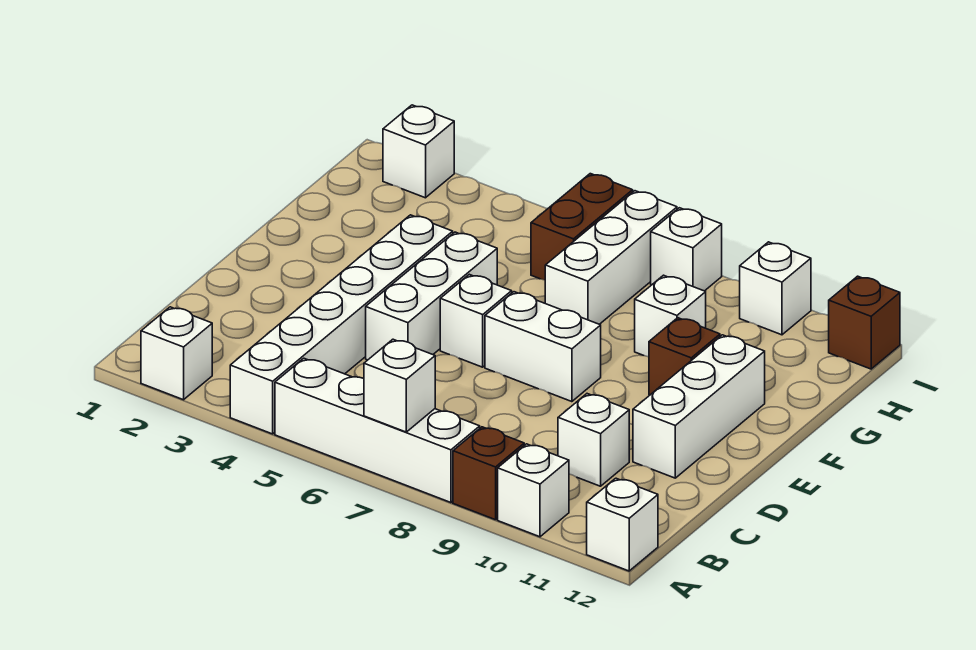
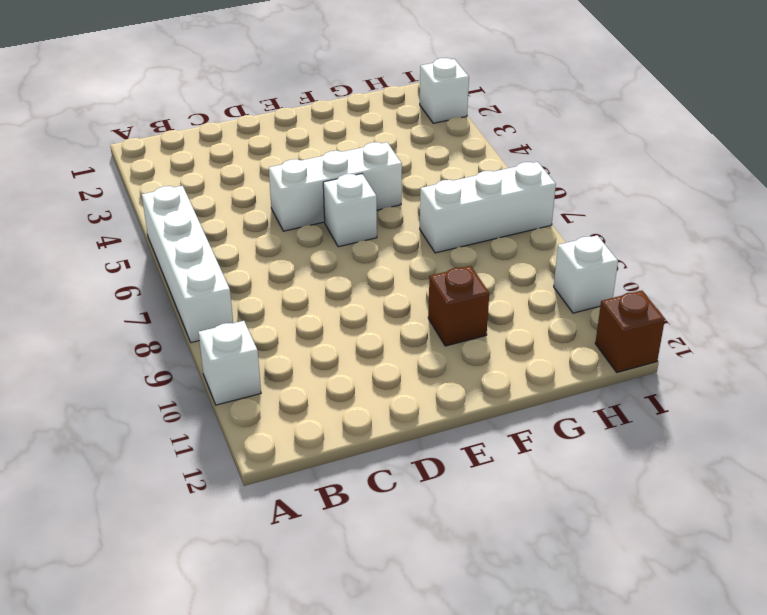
none -> white 1x1 brick [141,307,212,400]
none -> white 1x6 brick [230,215,453,434]
none -> brown 1x1 brick [453,427,524,520]

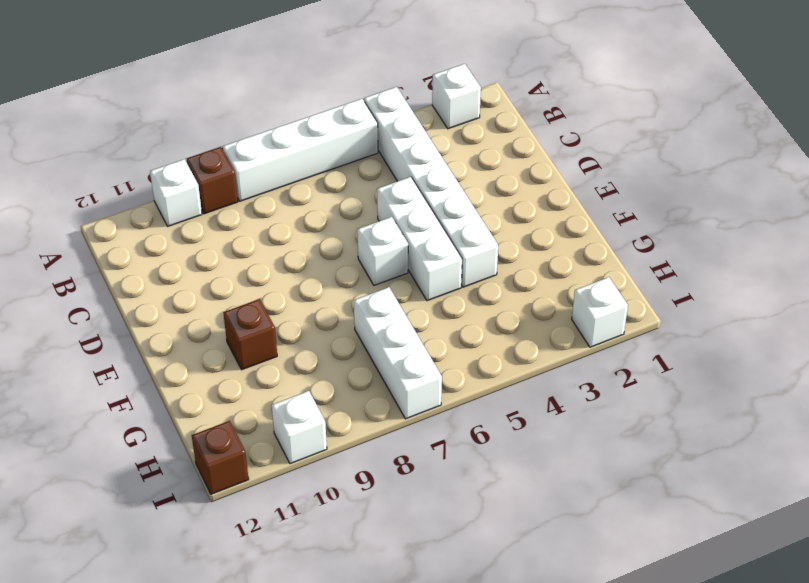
none -> white 1x1 brick [587,478,658,571]
none -> white 1x1 brick [558,394,629,486]
none -> white 1x3 brick [633,335,765,478]

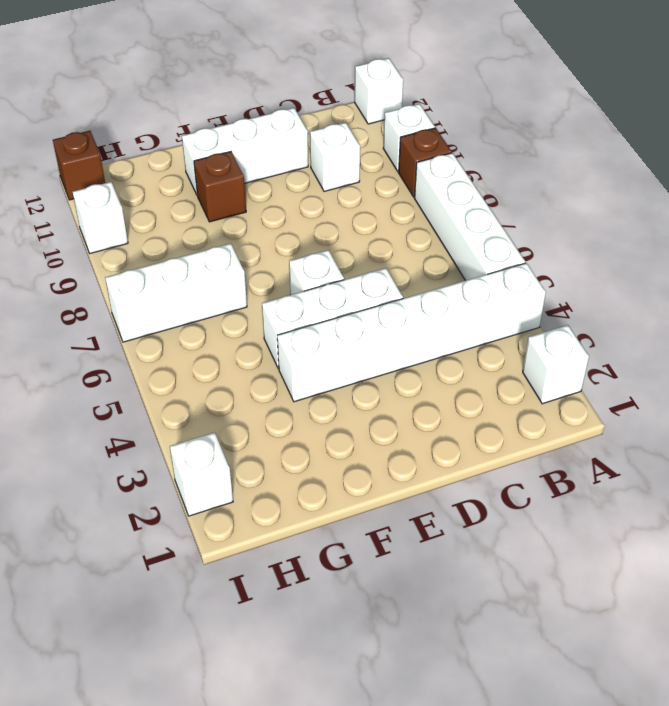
none -> white 1x2 brick [485,292,601,402]
none -> white 1x1 brick [635,275,706,357]
none -> brown 1x2 brick [531,174,633,280]

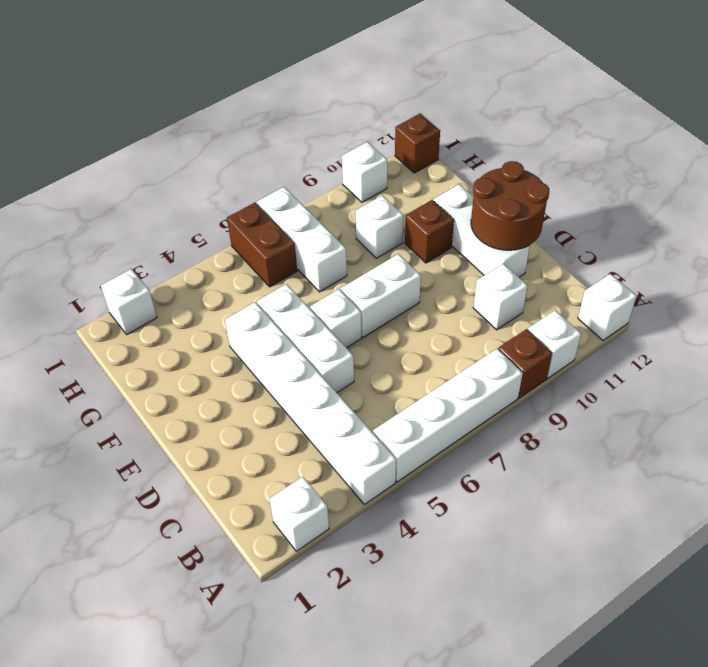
brown 2x2 round brick [471,161,549,250] -> none
none -> white 1x1 brick [651,208,722,291]
none -> white 1x1 brick [364,339,435,432]

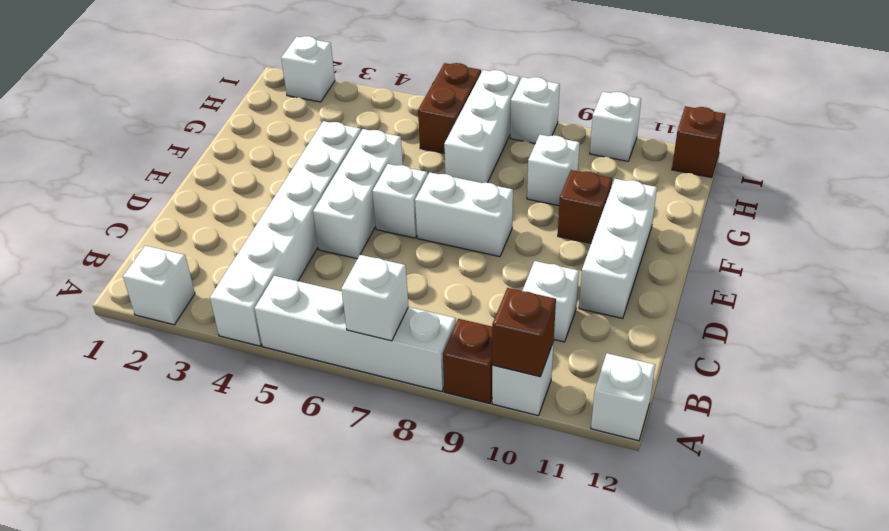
brown 1x1 brick [492,288,556,377] -> none

